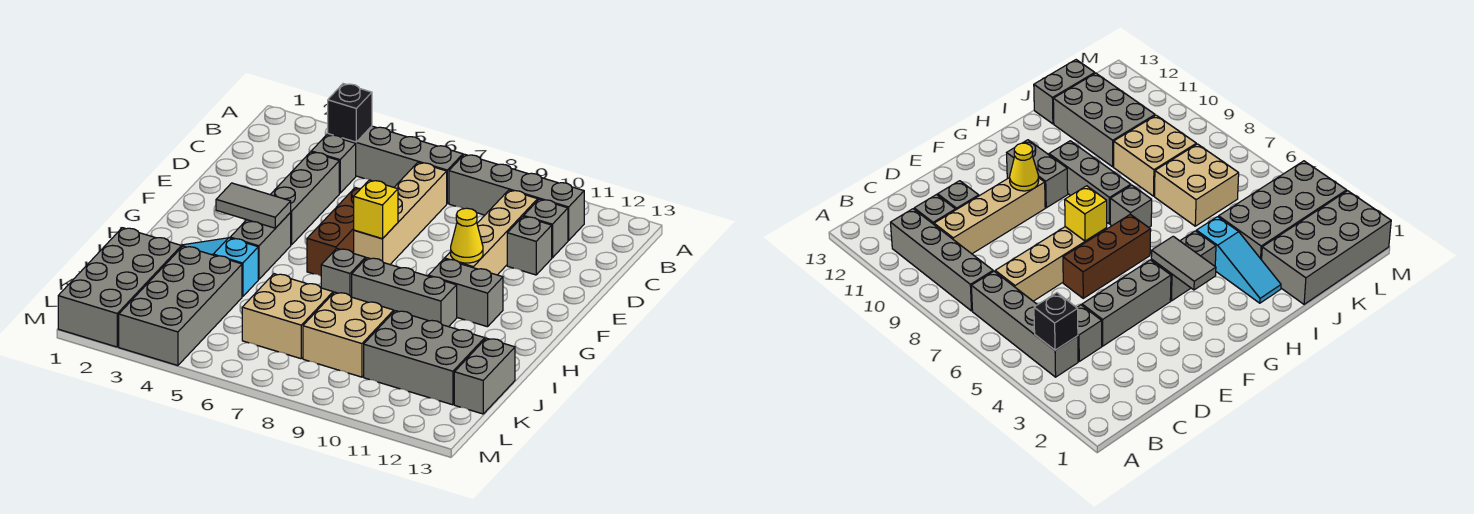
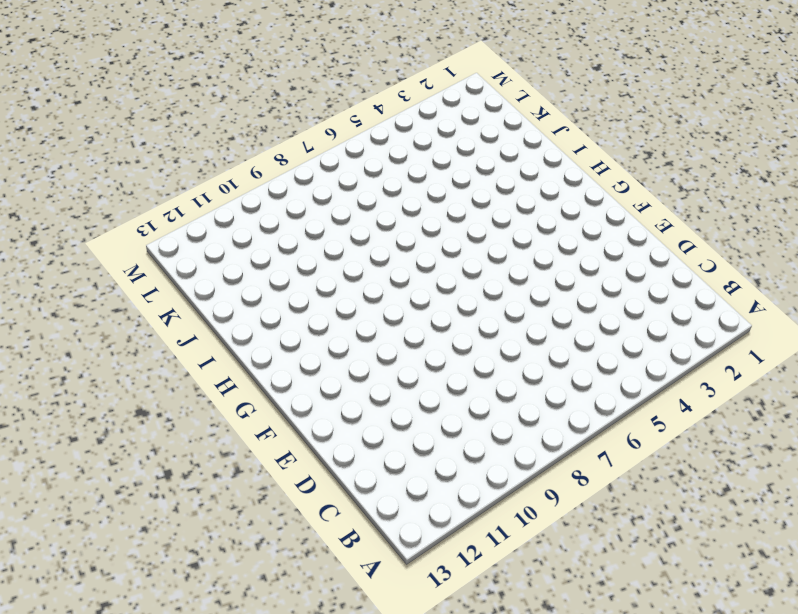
none -> grey 1x4 brick [328,126,463,203]
none -> grey 1x4 brick [449,154,584,241]
none -> grey 1x1 brick [311,135,356,193]

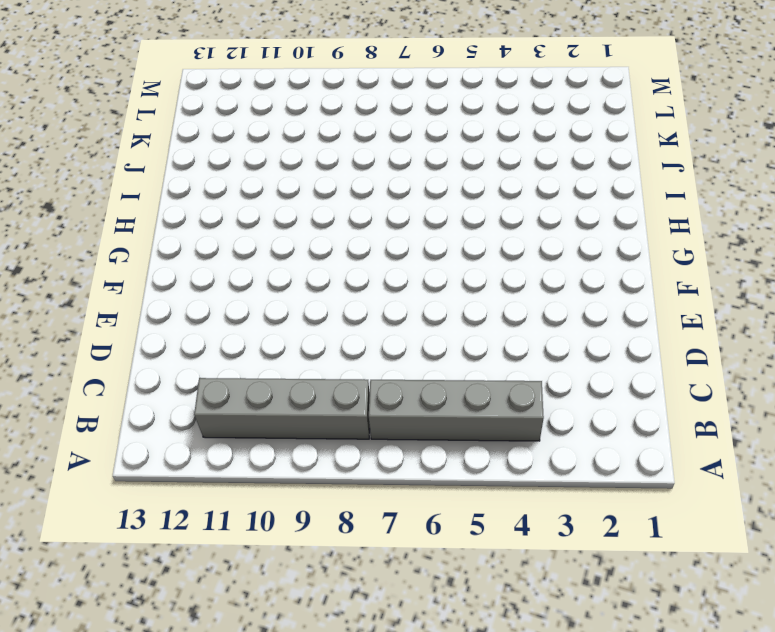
none -> grey 1x1 brick [311,135,356,193]
none -> tan 1x4 brick [354,162,447,264]
none -> tan 1x4 brick [445,190,538,275]

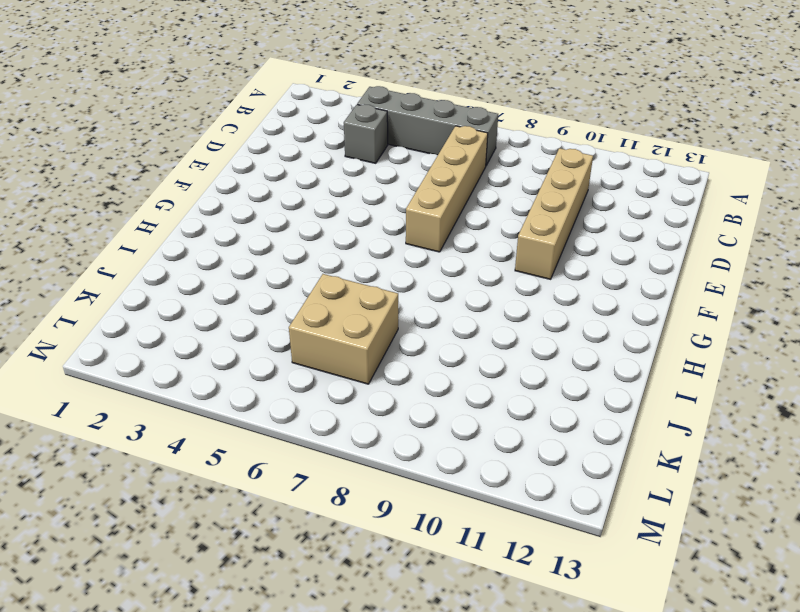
none -> grey 1x4 brick [449,154,584,241]
none -> grey 1x1 brick [524,199,568,258]
none -> grey 1x3 brick [270,152,339,245]

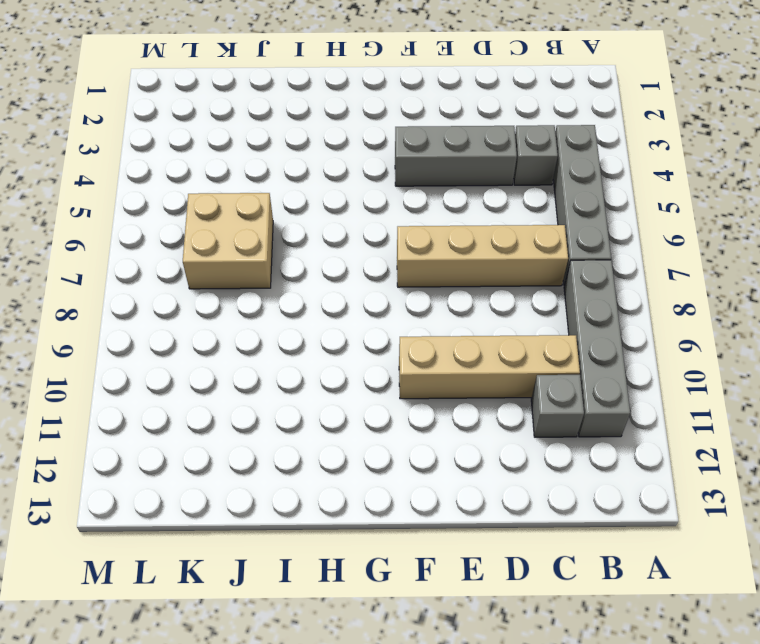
none -> grey 1x1 brick [507,216,552,275]
none -> brown 1x3 brick [307,188,361,276]
none -> grey 1x2 brick [230,213,291,279]

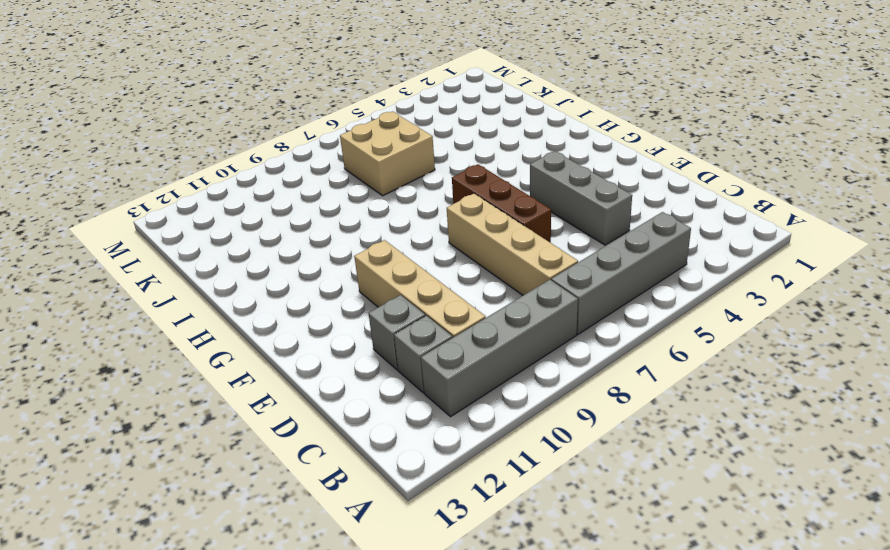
none -> grey 1x1 brick [311,135,356,193]
none -> grey 1x2 brick [230,213,291,279]
none -> grey 1x2 brick [428,259,503,327]

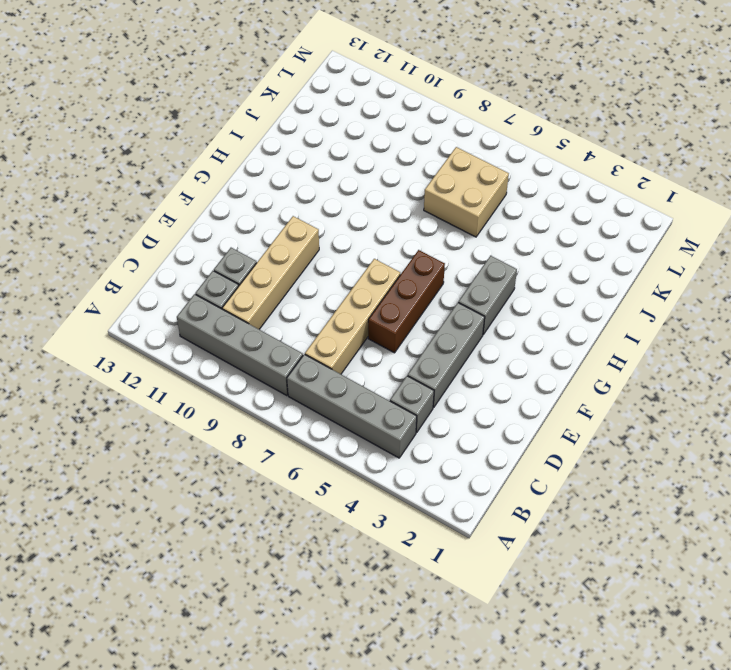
none -> grey 1x2 brick [428,259,503,327]
none -> grey 1x1 brick [321,249,366,297]
none -> grey 1x3 brick [352,258,457,327]

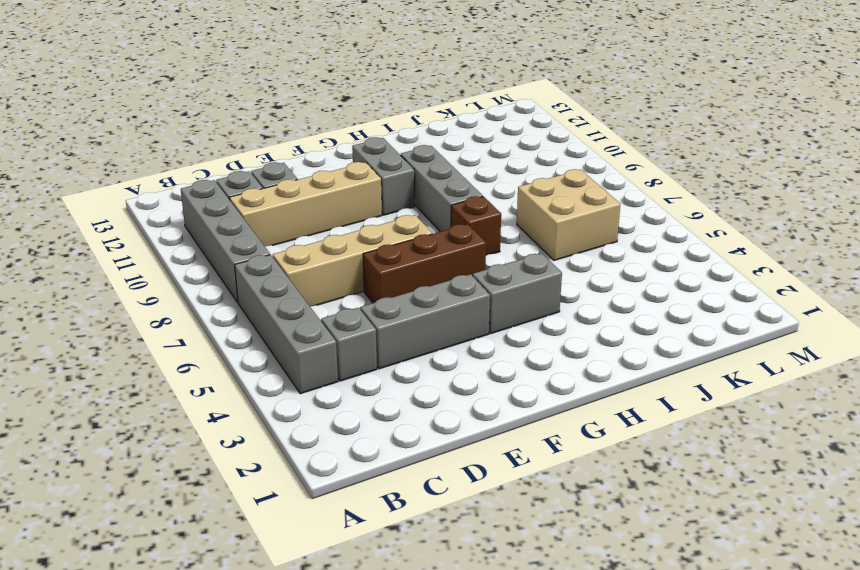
brown 1x1 brick [451,196,501,255] -> grey 1x1 brick [321,249,366,297]
none -> cyan 1x3 slope [181,238,258,297]
none -> grey 2x4 brick [58,228,181,347]
none -> grey 2x4 brick [119,246,242,366]

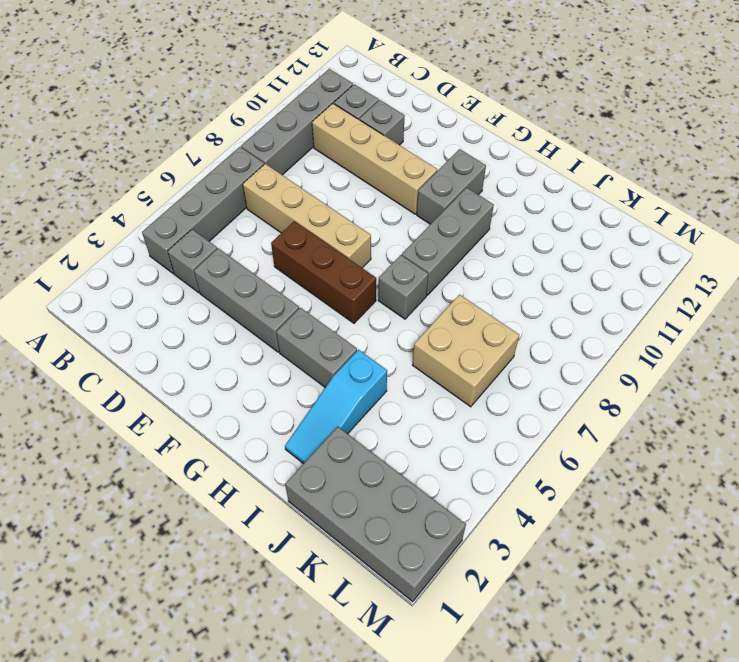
none -> grey 2x4 brick [119,246,242,366]
none -> tan 2x2 brick [303,292,394,377]
none -> grey 2x3 brick [364,311,485,405]

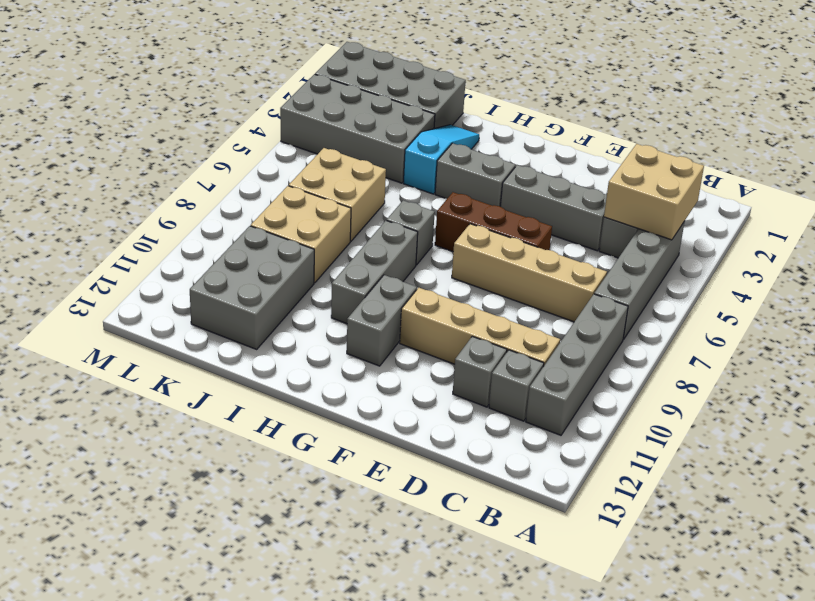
tan 2x2 brick [604,144,704,240] -> black 1x1 brick [328,84,372,142]
none -> grey 1x2 brick [454,338,515,414]
none -> yellow 1x1 brick [354,180,398,239]
none -> yellow 1x1 cone [451,208,483,263]

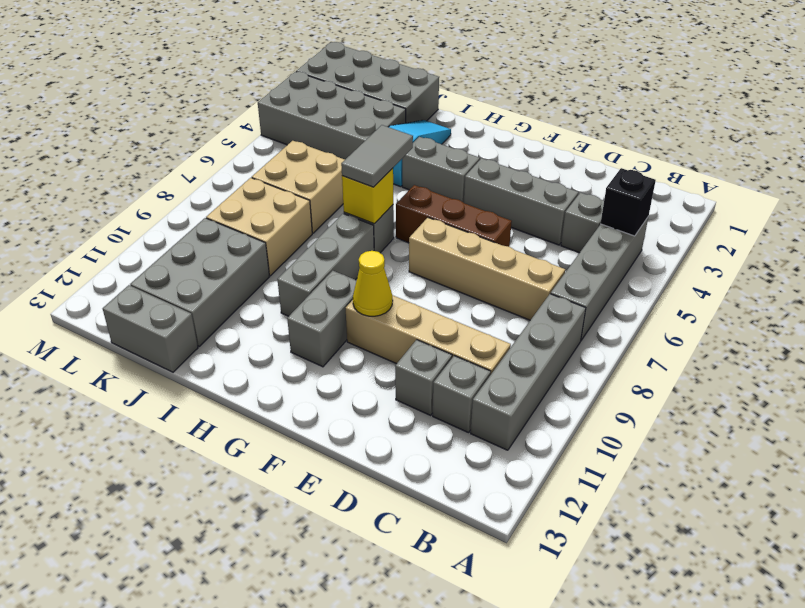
grey 1x2 tile [341,125,413,187] -> grey 1x2 tile moved to [216,183,291,228]
yellow 1x1 brick [342,168,393,224] -> yellow 1x1 brick moved to [354,180,398,239]

